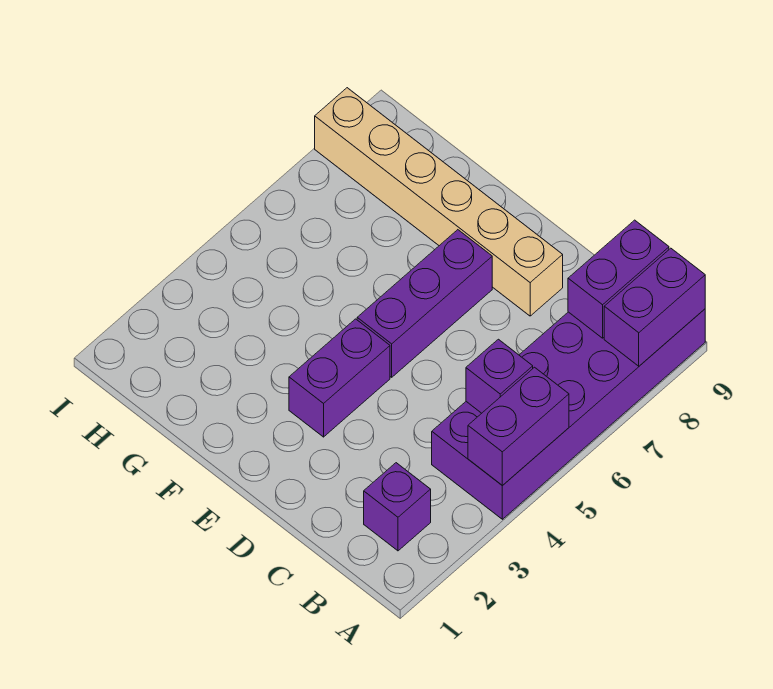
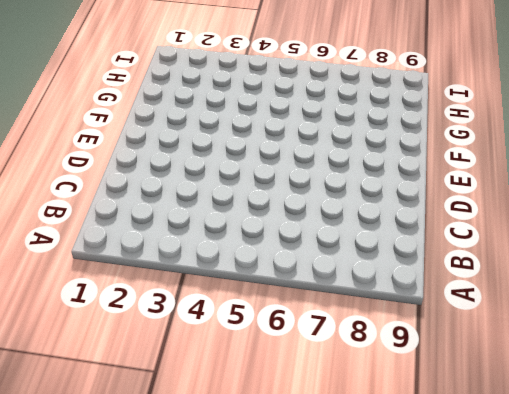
none -> purple 2x6 brick [432,309,705,519]
none -> purple 1x1 brick [364,463,431,551]

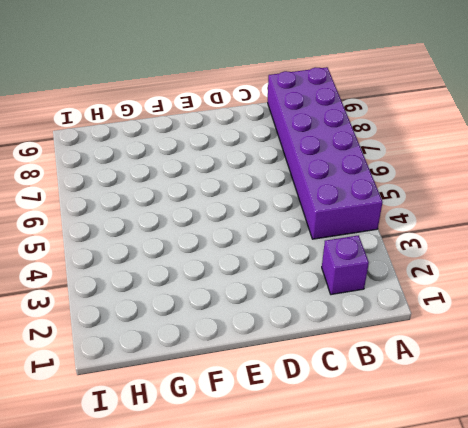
none -> tan 1x6 brick [315,88,563,316]
none -> purple 1x2 brick [289,319,390,437]

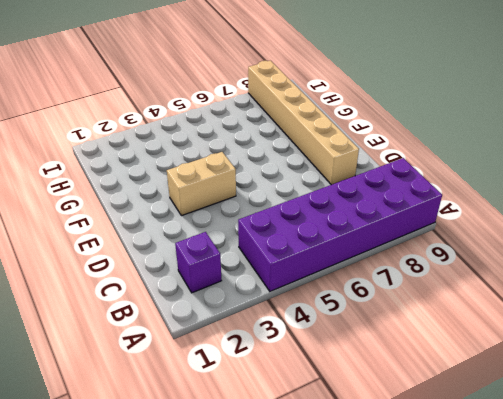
tan 1x2 brick [167,152,236,216] -> purple 1x2 brick [289,319,390,437]
none -> purple 1x3 brick [357,230,492,377]
none -> purple 1x2 brick [468,367,569,486]

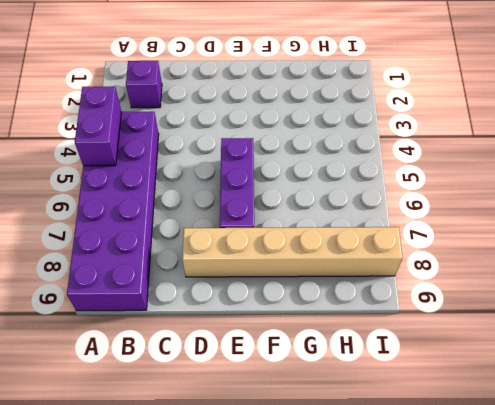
none -> purple 1x2 brick [289,319,390,437]
none -> purple 1x2 brick [604,248,705,366]

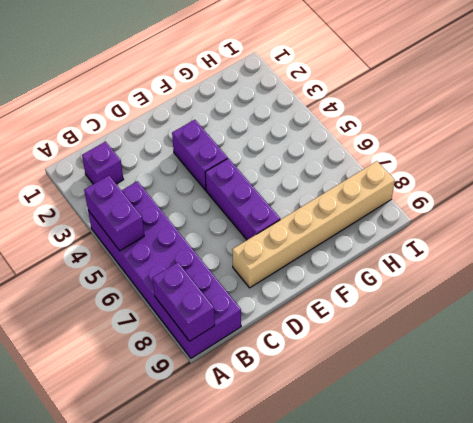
none -> purple 1x1 brick [466,339,533,413]
none -> purple 1x2 brick [568,220,669,338]

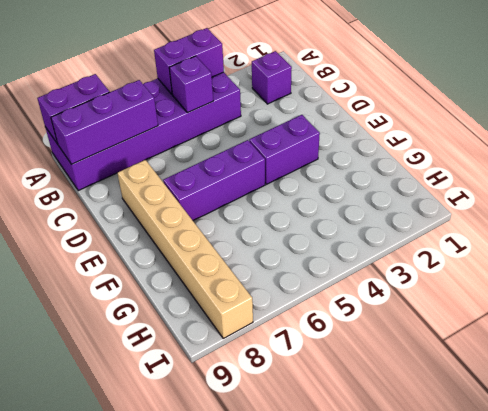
purple 1x3 brick [51,80,158,164] -> purple 1x2 brick [568,220,669,338]

